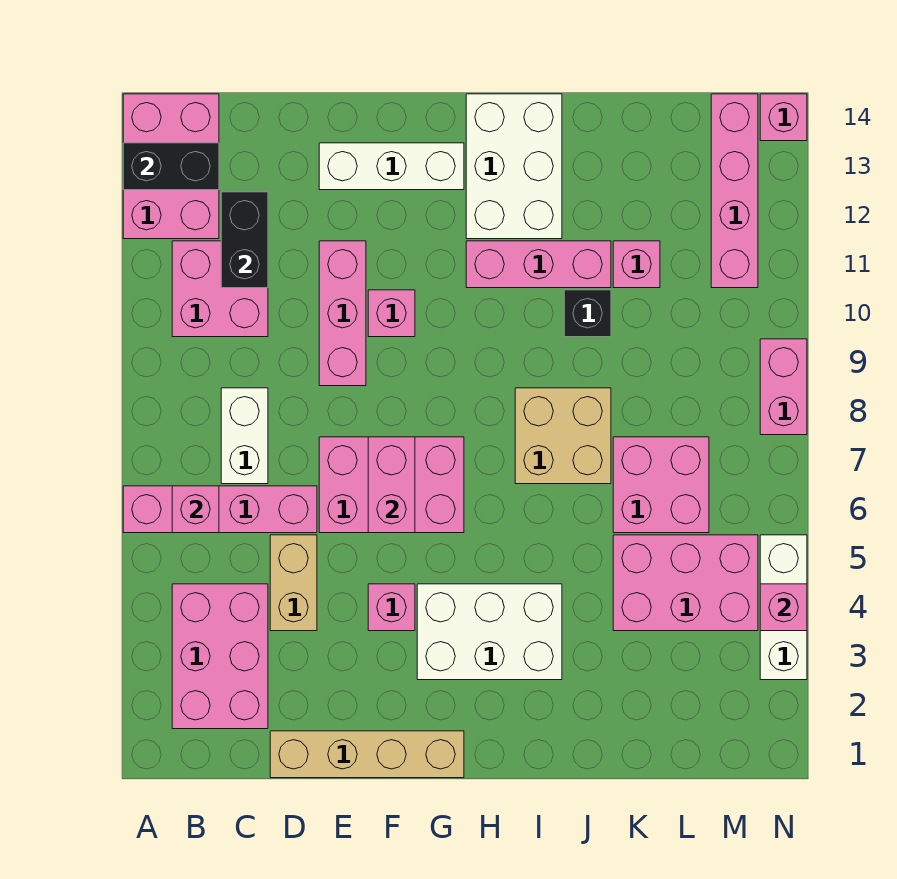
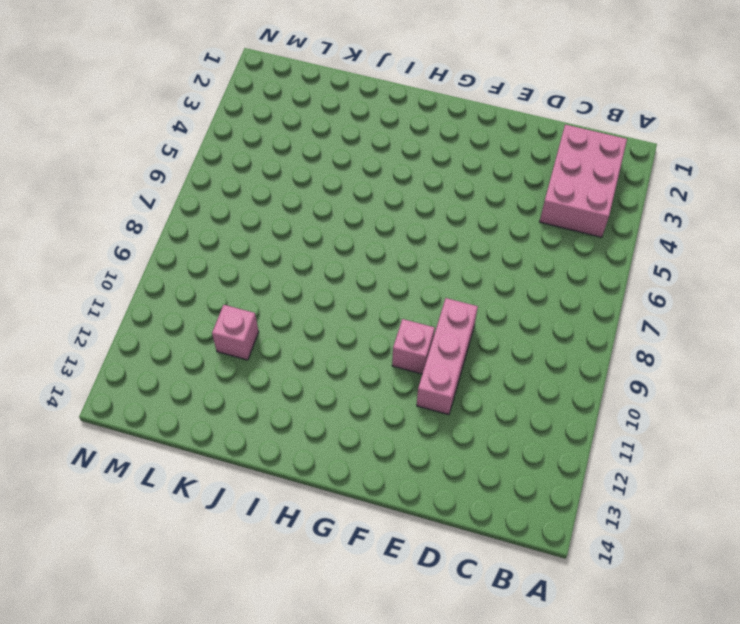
none -> pink 1x4 brick [123,486,317,533]
none -> pink 2x3 brick [123,94,219,239]
none -> pink 2x2 brick [172,241,268,337]

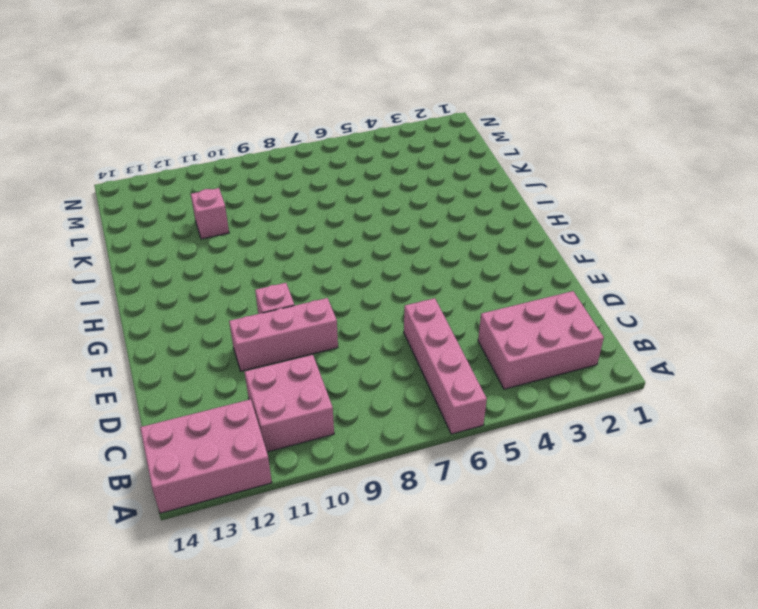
none -> white 1x2 brick [221,388,268,484]
none -> tan 1x4 brick [270,731,464,778]
none -> tan 1x2 brick [270,535,317,631]

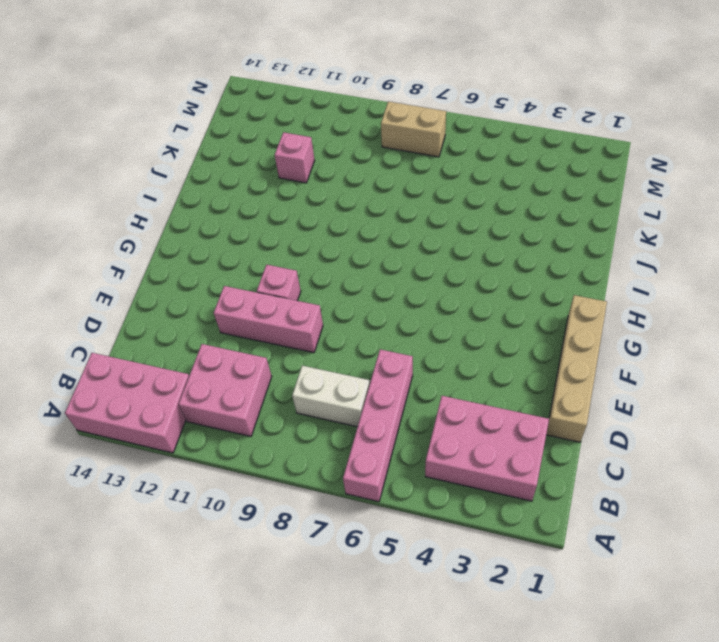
tan 1x2 brick [381,102,446,157] -> tan 1x2 brick moved to [270,535,317,631]
none -> pink 2x3 brick [319,437,464,533]
none -> white 1x3 brick [319,143,464,190]
none -> pink 1x1 brick [368,584,415,631]

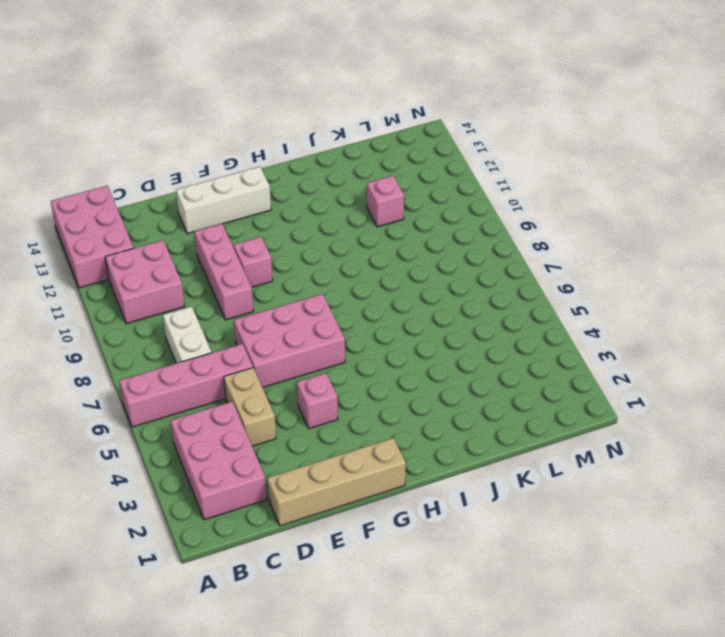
none -> white 2x3 brick [417,584,562,680]
none -> pink 1x3 brick [466,241,611,288]
none -> white 2x3 brick [466,94,562,239]

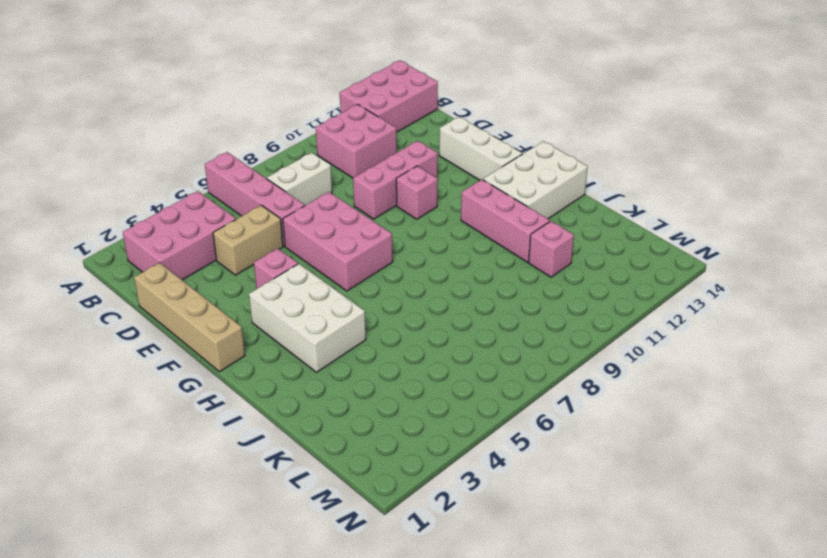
none -> tan 2x2 brick [515,388,611,484]
none -> black 1x1 brick [564,290,611,337]
none -> pink 2x3 brick [613,535,758,631]

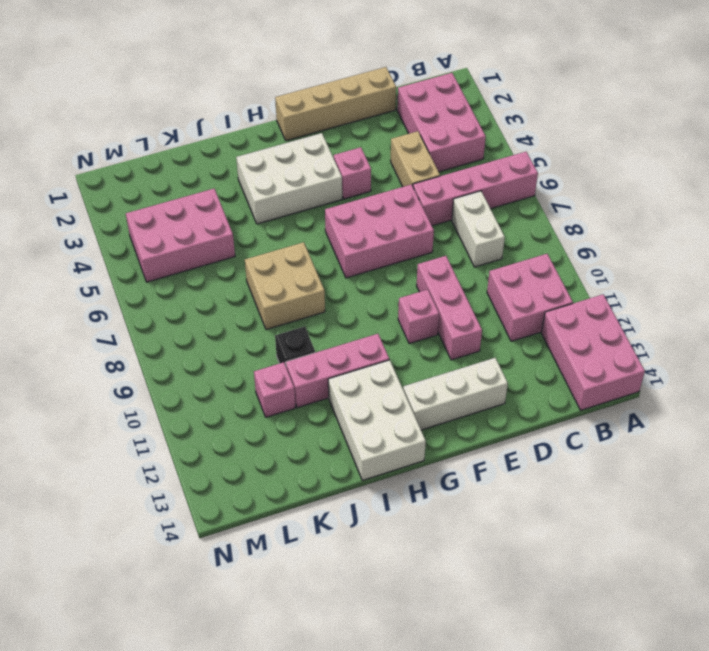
none -> pink 2x2 brick [613,437,709,533]
none -> pink 1x4 brick [711,94,758,288]
none -> white 1x3 brick [760,535,807,680]

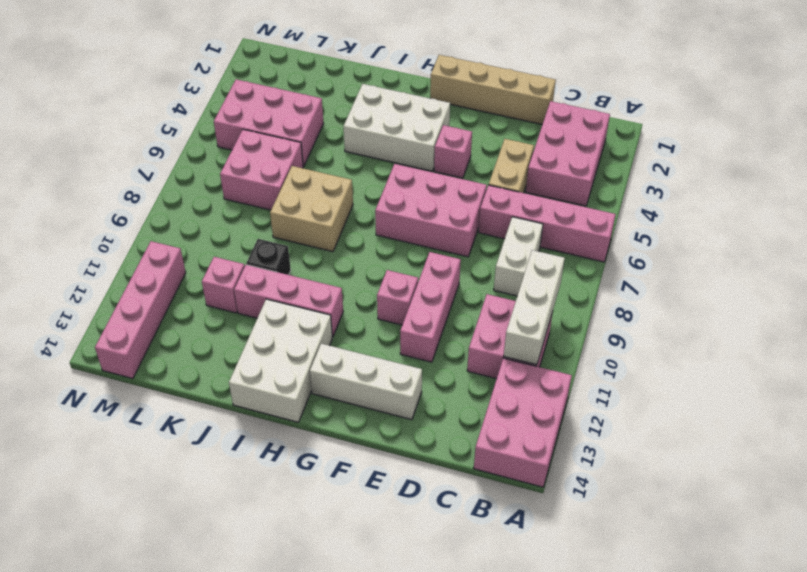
white 1x3 brick [504,250,565,365] -> white 1x3 brick moved to [760,535,807,680]
none -> pink 1x2 brick [760,339,807,435]
none -> pink 1x1 brick [760,94,807,141]
none -> black 1x2 brick [123,143,219,190]

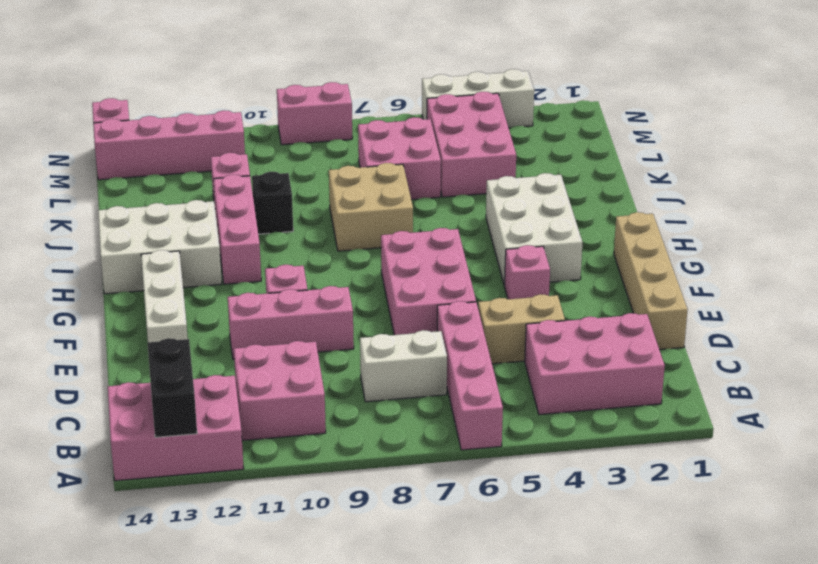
none -> pink 1x1 brick [172,486,219,533]
none -> black 1x2 brick [221,192,268,288]
none -> pink 1x2 brick [368,437,415,533]

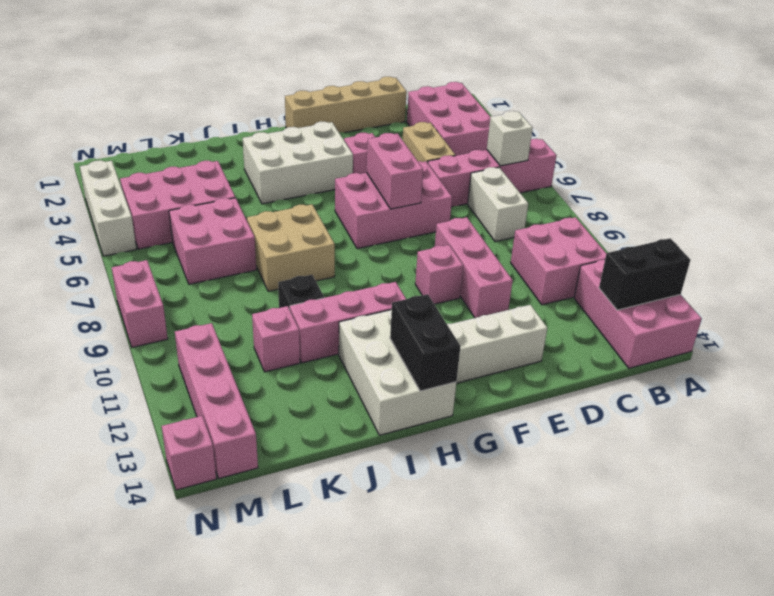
white 1x1 brick [487,111,533,166] -> pink 1x1 brick [172,486,219,533]
black 1x2 brick [390,294,461,391] -> black 1x2 brick moved to [221,192,268,288]
none -> pink 1x1 brick [760,584,807,631]

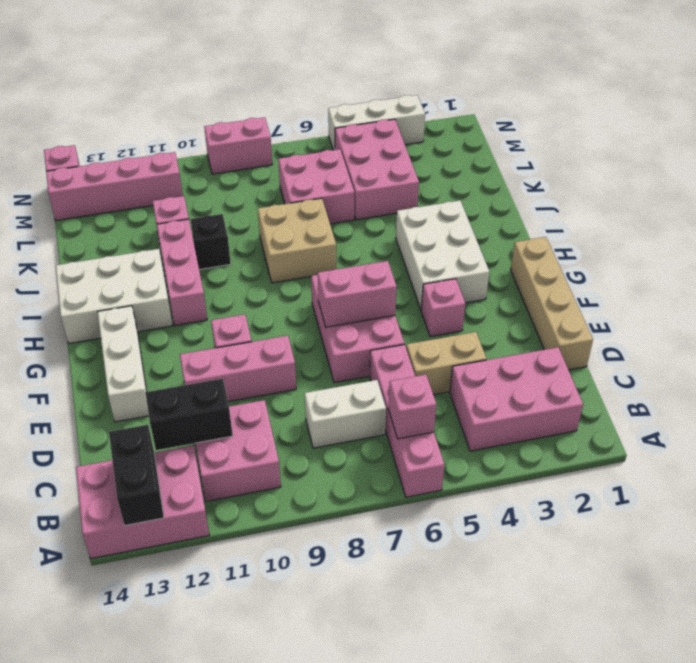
none -> pink 1x1 brick [760,584,807,631]

